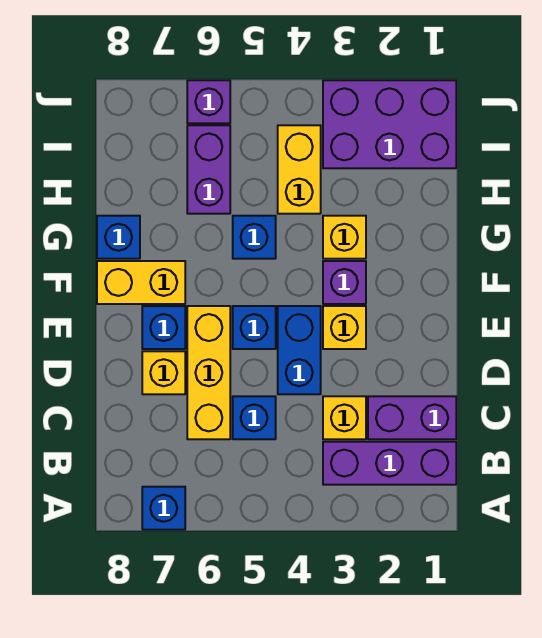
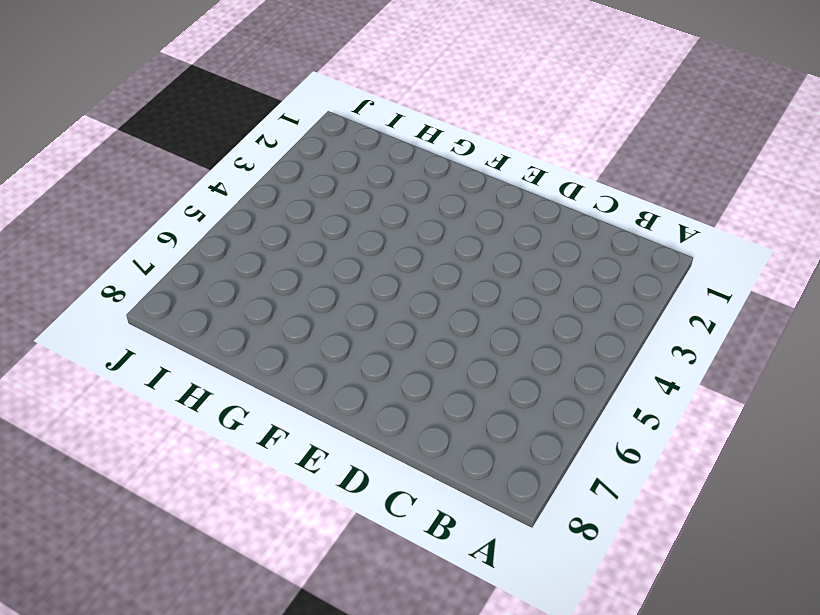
none -> blue 1x1 brick [142,487,185,530]
none -> purple 1x3 brick [323,442,456,485]
none -> purple 1x2 brick [368,396,456,439]

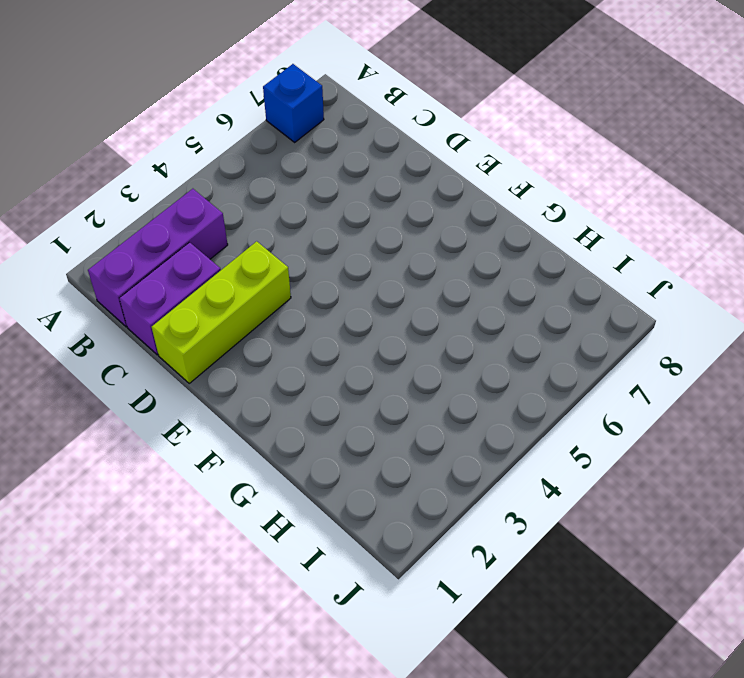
lime 1x3 brick [152,241,291,383] -> none
none -> yellow 1x1 brick [323,396,366,439]
none -> blue 1x1 brick [233,396,276,439]
none -> yellow 1x3 brick [187,306,230,439]

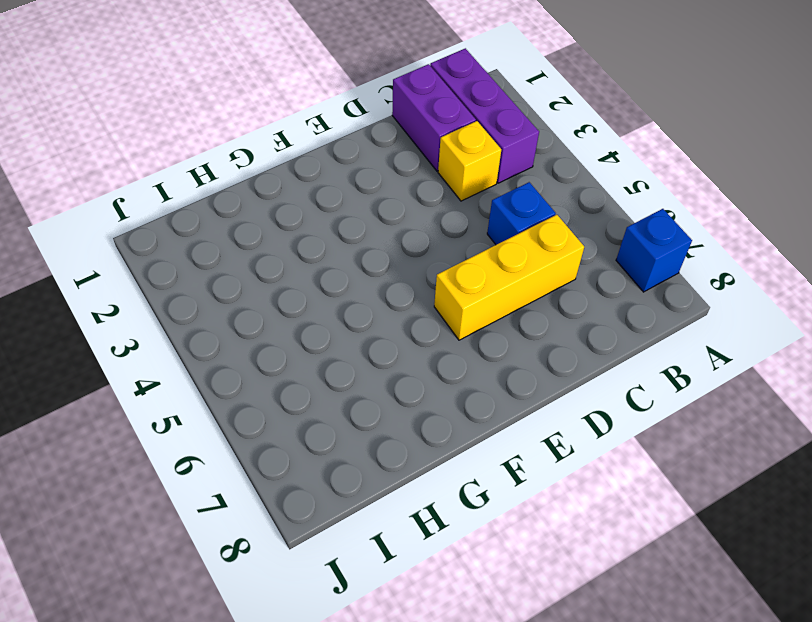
none -> blue 1x2 brick [278,306,321,394]
none -> yellow 1x1 brick [142,351,185,394]
none -> yellow 1x1 brick [323,306,366,349]

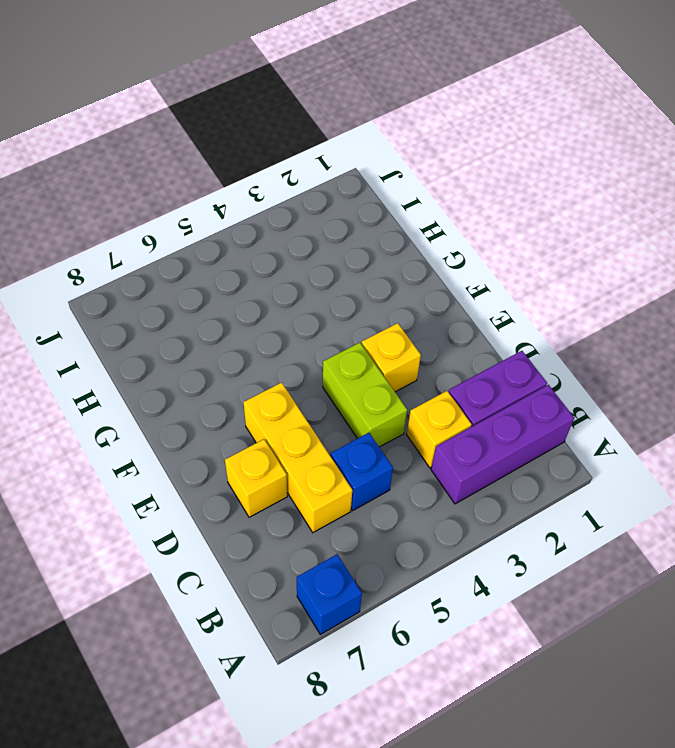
lime 1x2 brick [323,343,407,447] -> blue 1x2 brick [278,306,321,394]
none -> blue 1x1 brick [233,306,276,349]
none -> blue 1x1 brick [142,306,185,349]
none -> purple 1x1 brick [323,261,366,304]

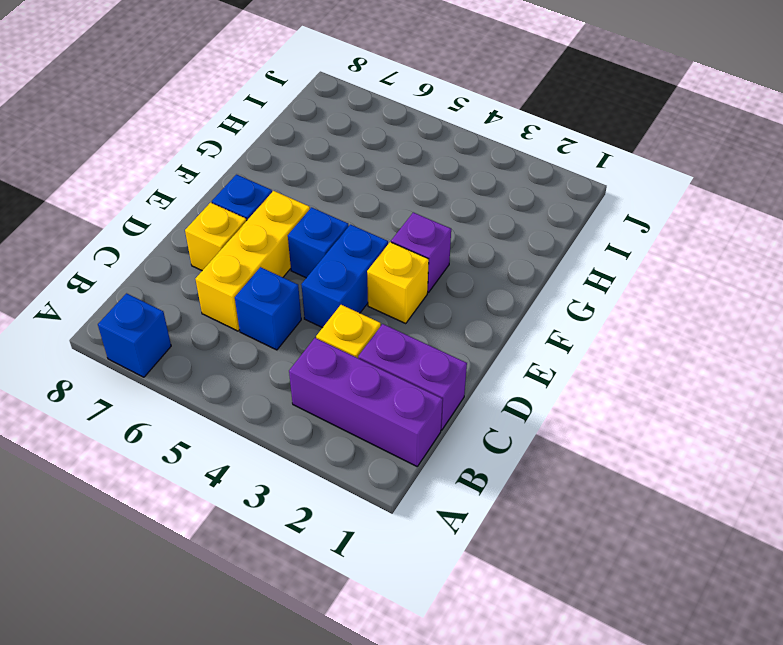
none -> yellow 1x2 brick [97,261,185,304]
none -> yellow 1x1 brick [323,216,366,259]
none -> blue 1x1 brick [233,216,276,259]

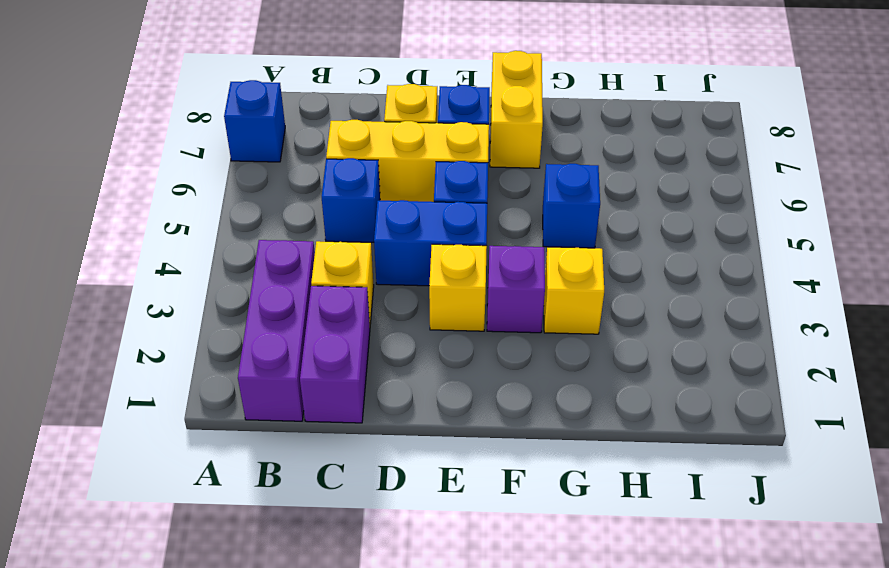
none -> blue 1x1 brick [97,216,140,259]
none -> yellow 1x2 brick [278,125,321,214]
none -> purple 1x2 brick [187,125,230,214]

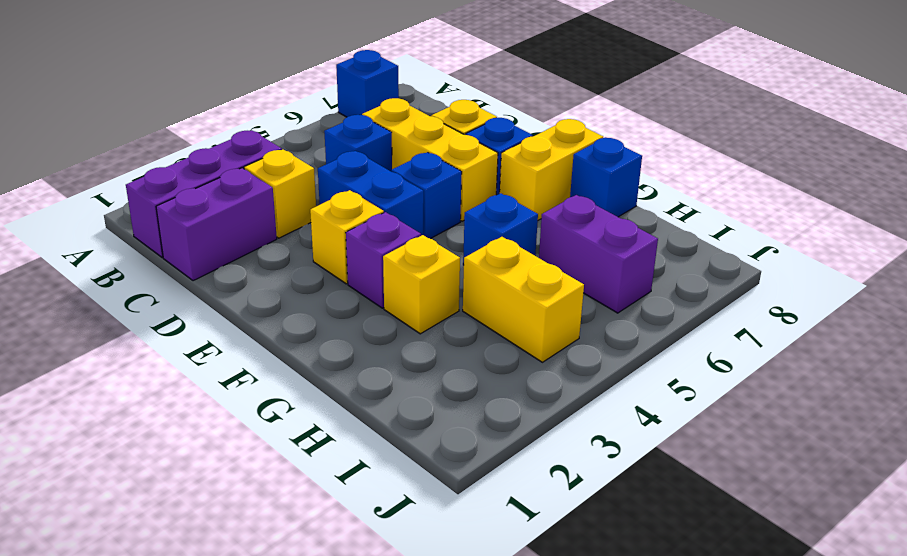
none -> purple 2x3 brick [323,80,456,168]
none -> purple 1x1 brick [187,80,230,123]

